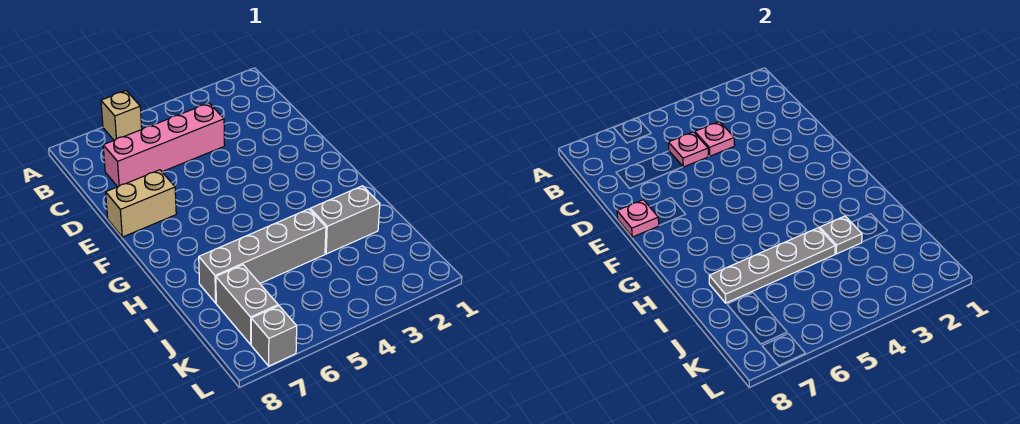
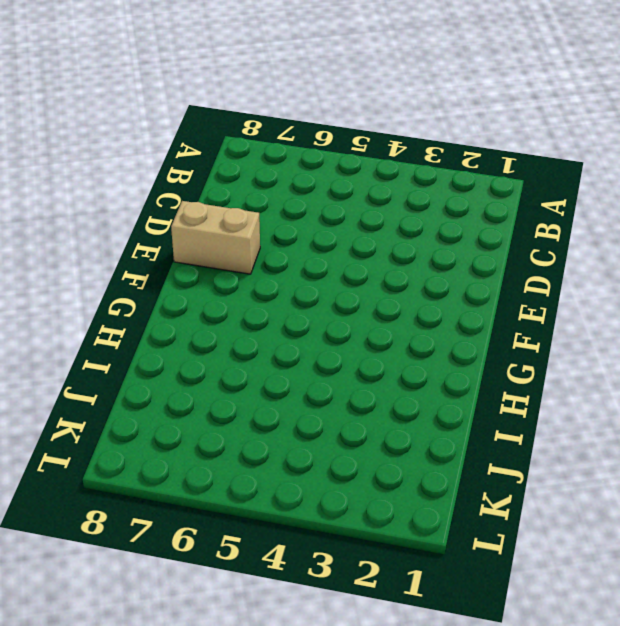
none -> tan 1x1 brick [101,91,142,140]
none -> pink 1x4 brick [103,103,225,187]
none -> grey 1x2 brick [310,186,380,254]

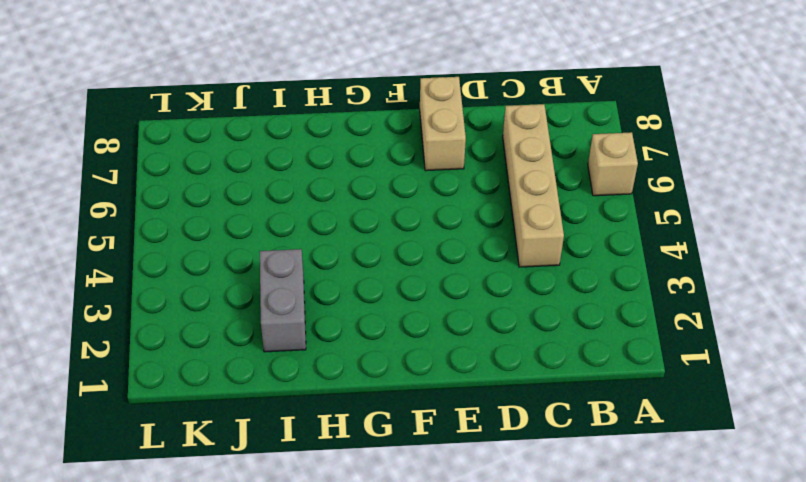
tan 1x4 brick [503,104,564,267] -> pink 1x4 brick [103,103,225,187]
none -> grey 1x4 brick [199,209,326,303]
none -> grey 1x2 brick [216,265,278,344]
none -> grey 1x1 brick [251,306,297,366]

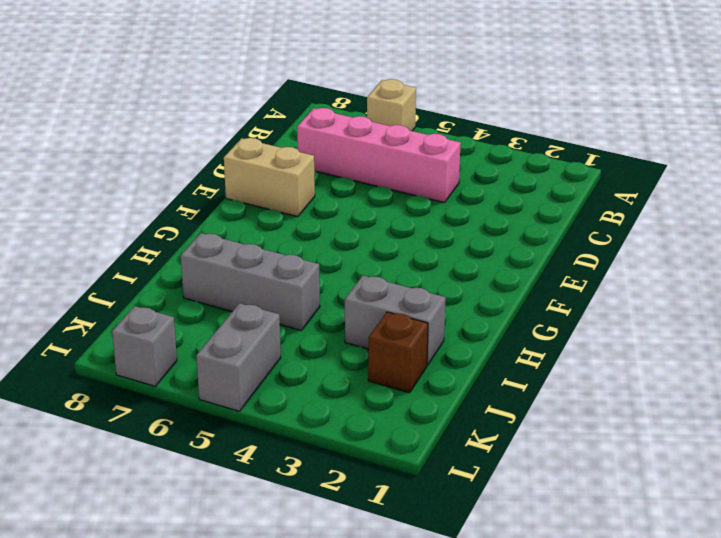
grey 1x3 brick [181,233,320,331] -> grey 1x4 brick [199,209,326,303]
brown 1x1 brick [368,312,428,393] -> none
grey 1x2 brick [196,303,281,411] -> grey 1x2 brick moved to [216,265,278,344]
none -> pink 1x1 plate [695,122,735,156]
none -> pink 1x1 plate [668,132,708,167]
none -> pink 1x1 plate [617,200,659,237]

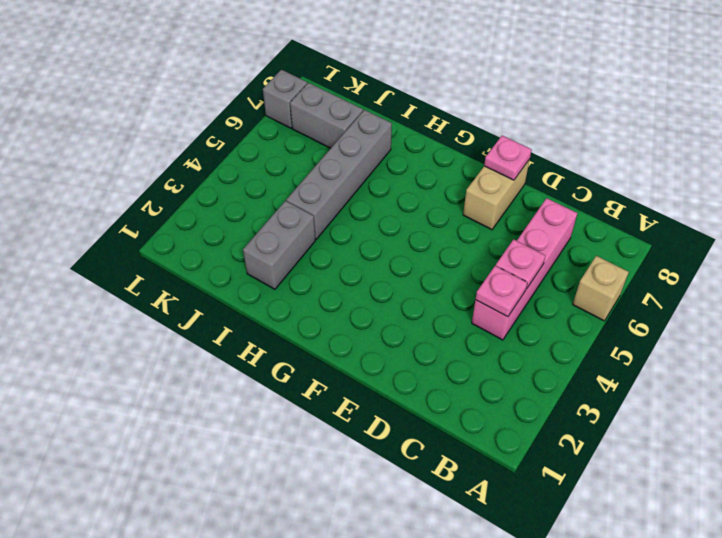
none -> grey 1x1 plate [820,216,862,254]
none -> grey 1x4 plate [709,228,835,303]

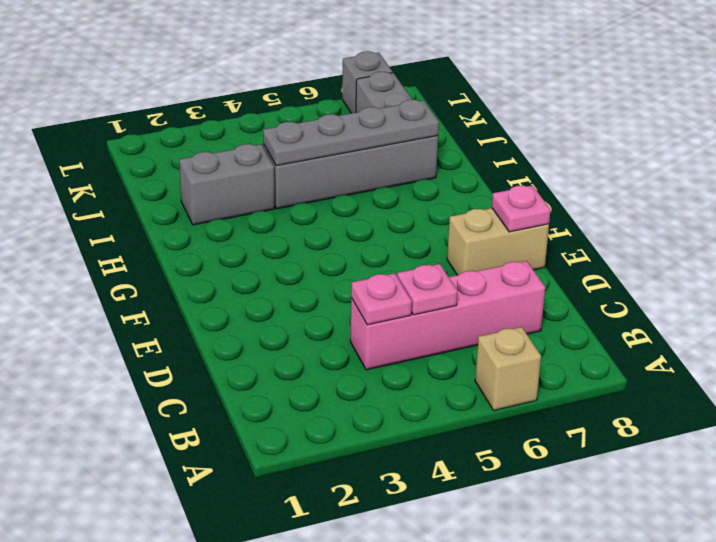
none -> grey 1x1 plate [820,216,862,254]

